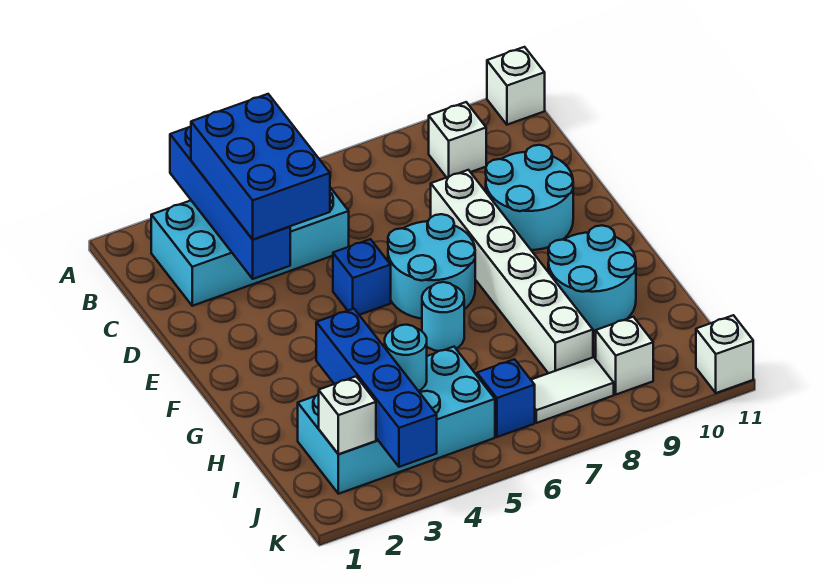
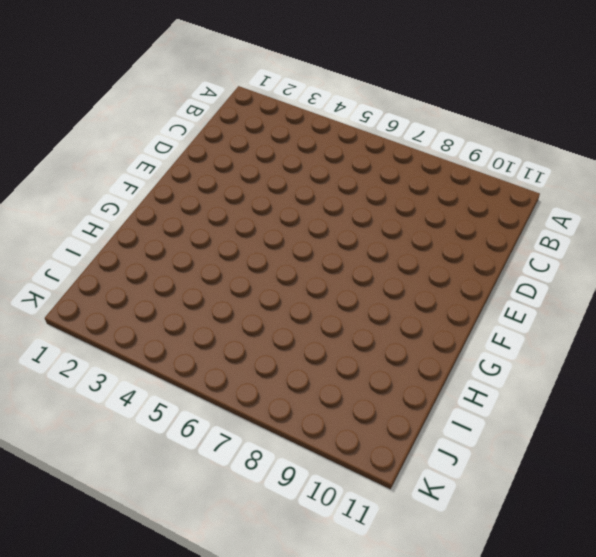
none -> white 1x1 brick [487,47,545,125]
none -> cyan 2x4 brick [151,188,349,306]
none -> white 1x1 brick [429,102,486,177]

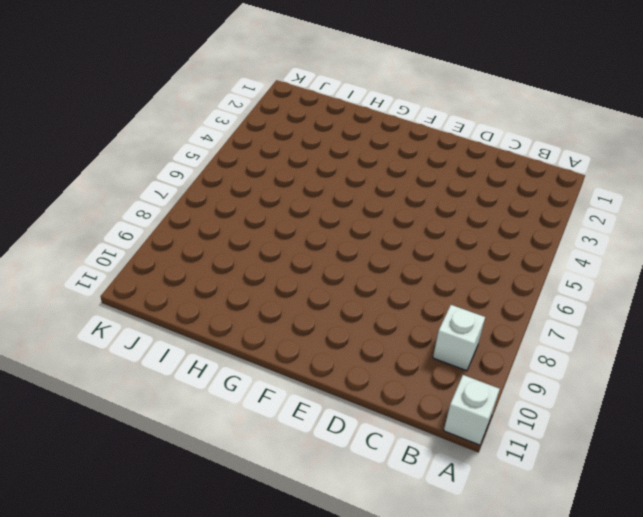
none -> cyan 2x4 brick [151,188,349,306]
none -> white 1x6 brick [431,170,593,373]
none -> cyan 2x2 round brick [486,145,573,250]

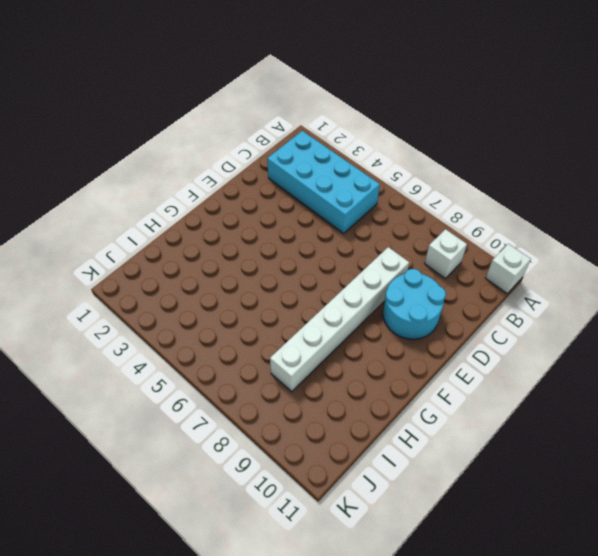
none -> blue 1x1 brick [333,239,391,315]
none -> cyan 2x2 round brick [388,214,475,319]
none -> cyan 1x1 round brick [422,282,464,351]

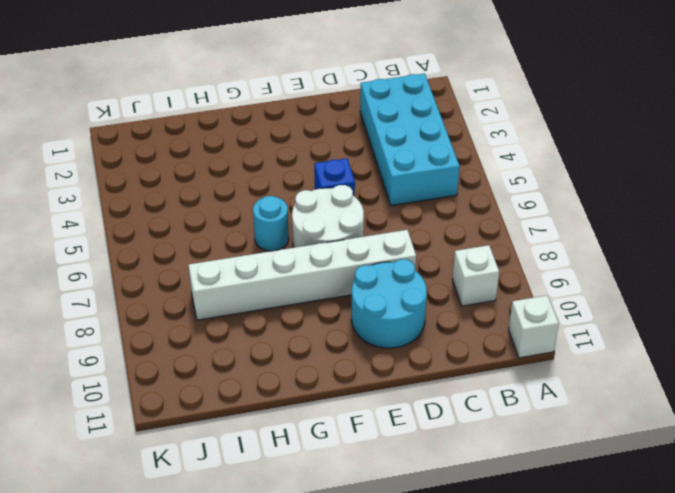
white 2x2 round brick [292,185,364,248] -> cyan 2x2 round brick [388,214,475,319]
none -> cyan 2x2 round brick [548,225,636,331]
none -> cyan 2x4 brick [298,347,495,494]
none -> blue 1x1 brick [477,359,535,437]

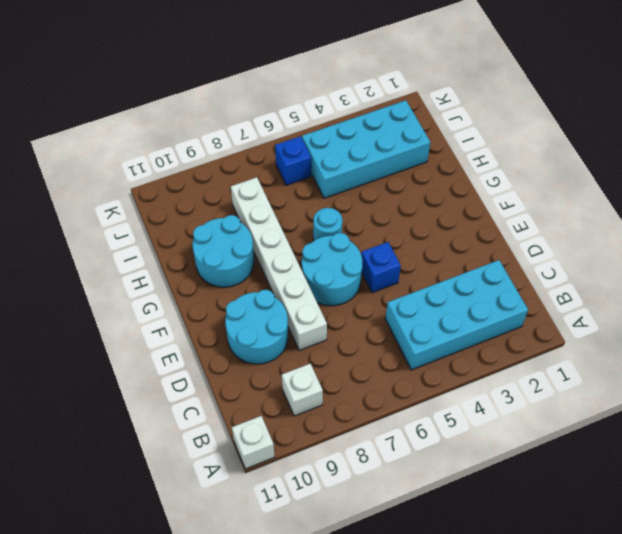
none -> white 1x2 tile [531,357,614,423]
none -> white 1x1 brick [596,317,653,394]
none -> white 1x1 brick [696,315,753,393]

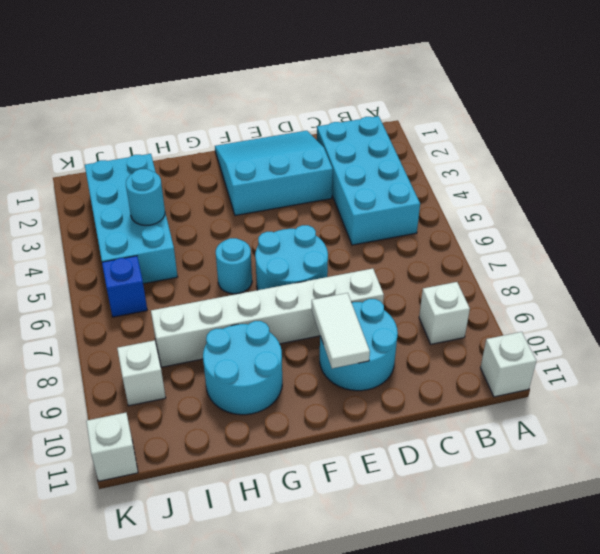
cyan 3x3 slope [215,131,333,216] -> none
white 1x2 tile [312,293,370,368] -> white 1x2 tile moved to [531,357,614,423]
none -> blue 1x1 brick [333,239,391,315]
none -> blue 1x4 brick [170,126,290,279]
none -> blue 1x4 brick [316,309,437,467]

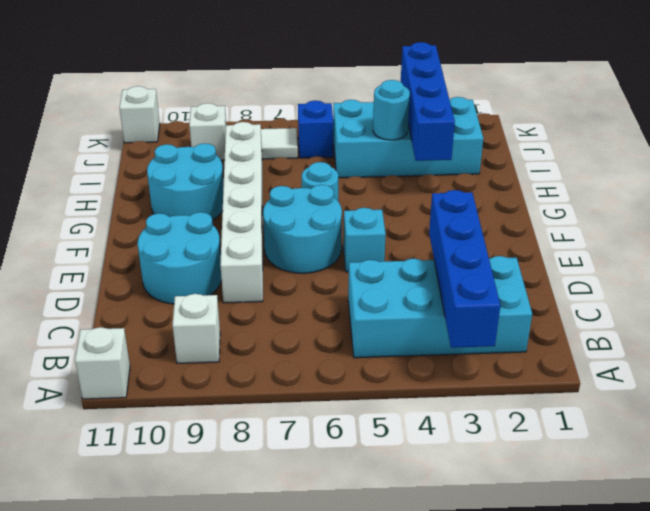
cyan 1x1 brick [343,208,386,272] -> blue 1x1 brick [333,239,391,315]
none -> white 1x1 brick [319,377,376,454]
none -> blue 2x3 brick [191,94,330,240]

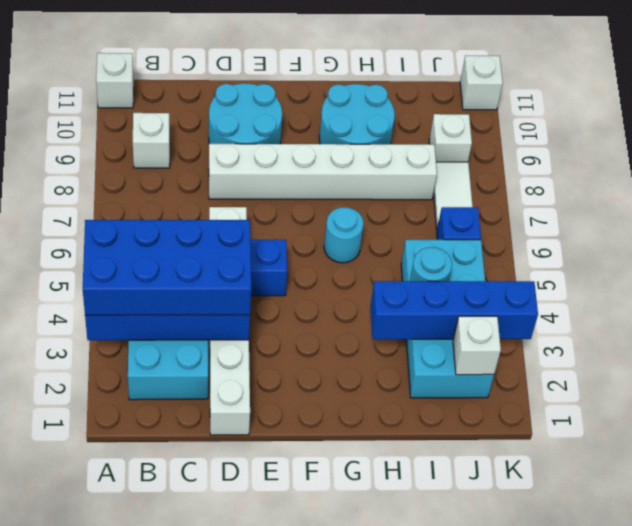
blue 2x4 brick [83,220,251,315] -> blue 2x3 brick [191,94,330,240]
white 1x6 brick [209,207,250,435] -> none
none -> cyan 2x2 round brick [388,214,475,319]

